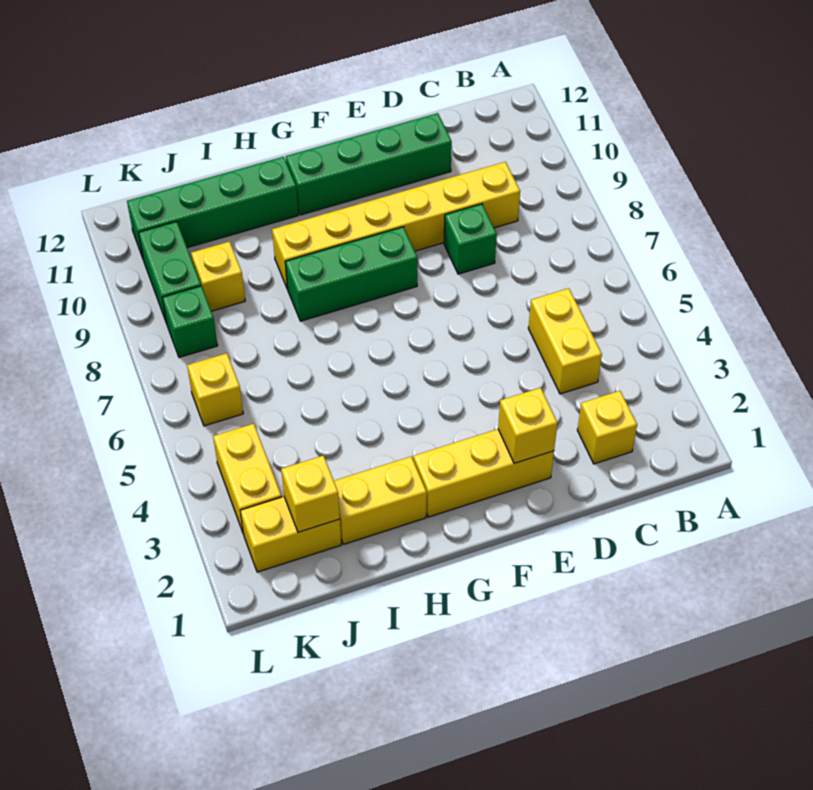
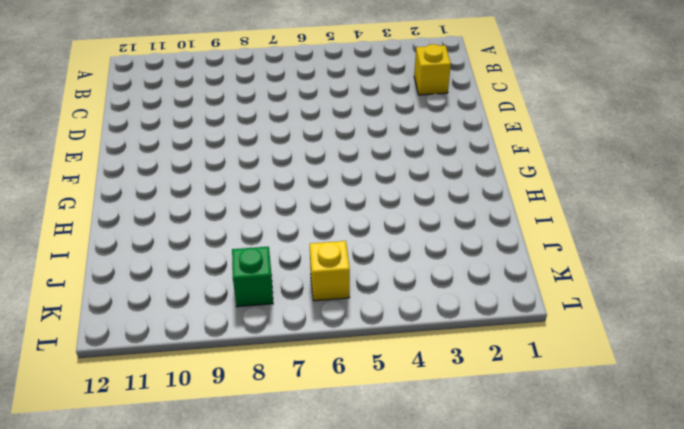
none -> yellow 1x2 brick [528,288,602,394]
none -> yellow 1x6 brick [272,162,520,289]
none -> green 1x1 brick [444,204,497,274]

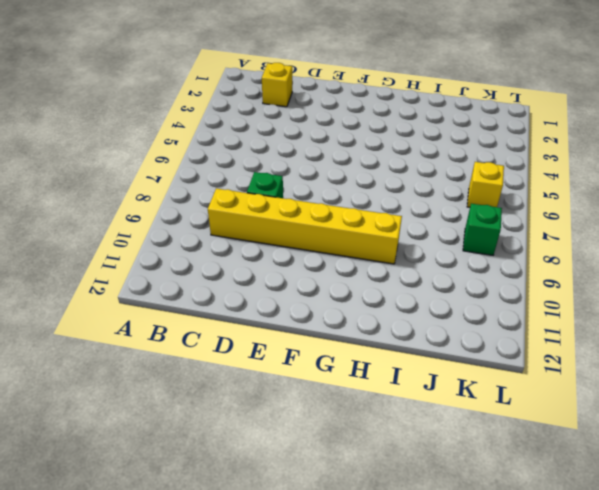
none -> yellow 1x2 brick [528,288,602,394]
none -> green 1x4 brick [286,113,452,215]
none -> yellow 1x3 brick [414,429,554,517]

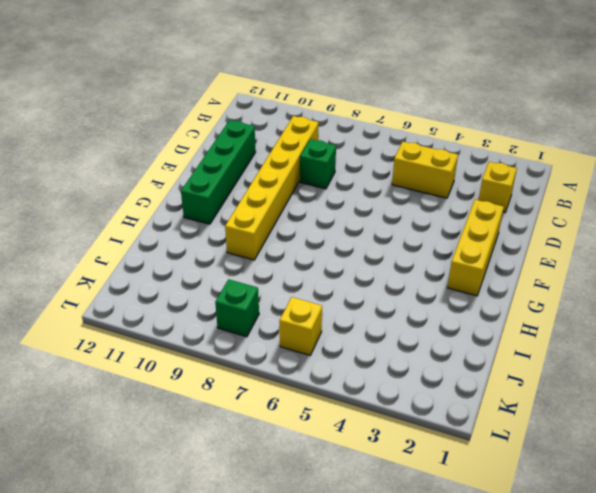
none -> green 1x3 brick [285,227,417,321]
none -> yellow 1x2 brick [334,457,427,544]
none -> green 1x4 brick [127,157,298,258]

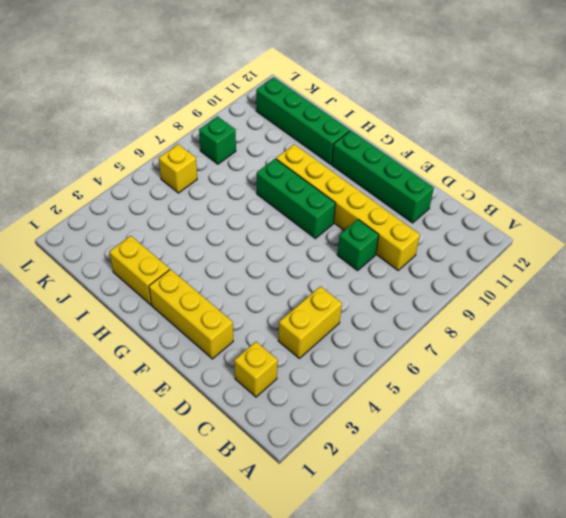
none -> yellow 1x2 brick [240,497,341,572]
none -> yellow 1x1 brick [191,242,245,311]
none -> yellow 1x2 brick [213,424,281,534]

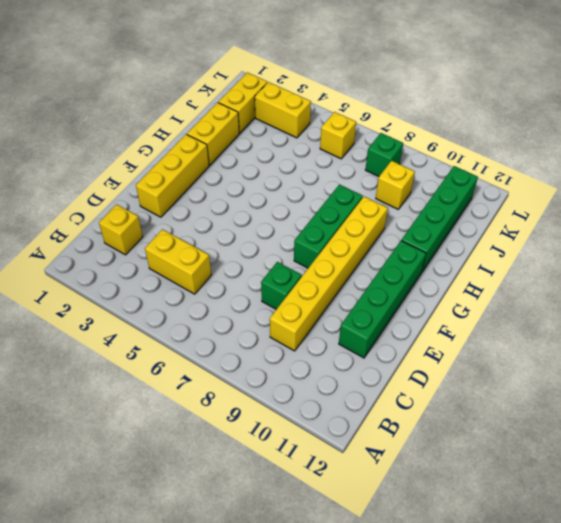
none -> green 1x2 brick [138,221,201,323]
none -> yellow 1x1 brick [498,388,557,463]
none -> yellow 1x1 brick [281,456,340,532]

